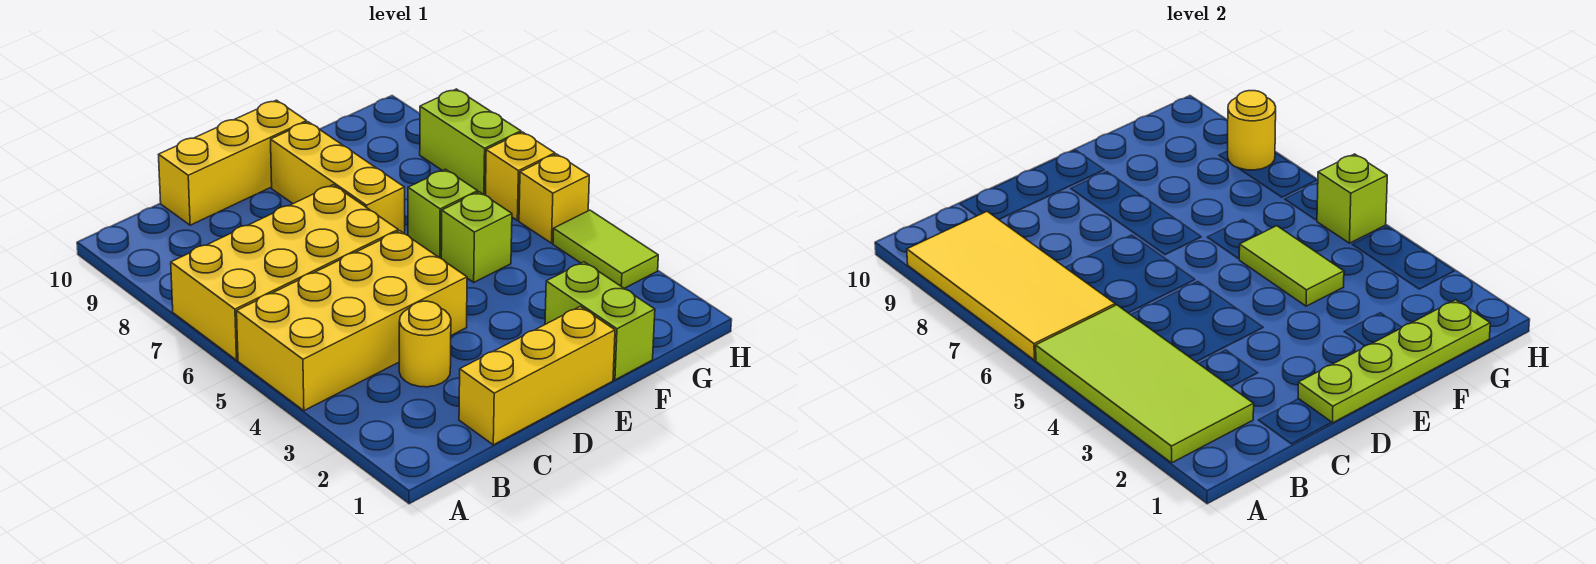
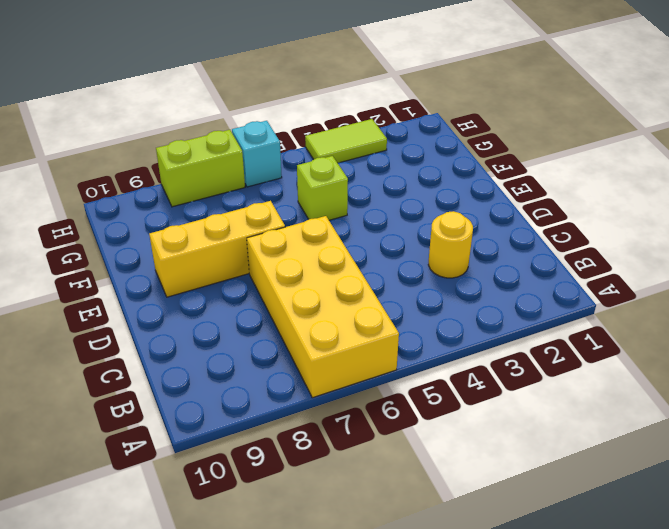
cyan 1x1 brick [232,121,282,187] -> yellow 1x1 brick [486,132,555,220]
none -> yellow 2x4 brick [237,231,467,411]
none -> yellow 1x3 brick [459,306,615,445]
none -> yellow 1x3 brick [159,100,307,225]

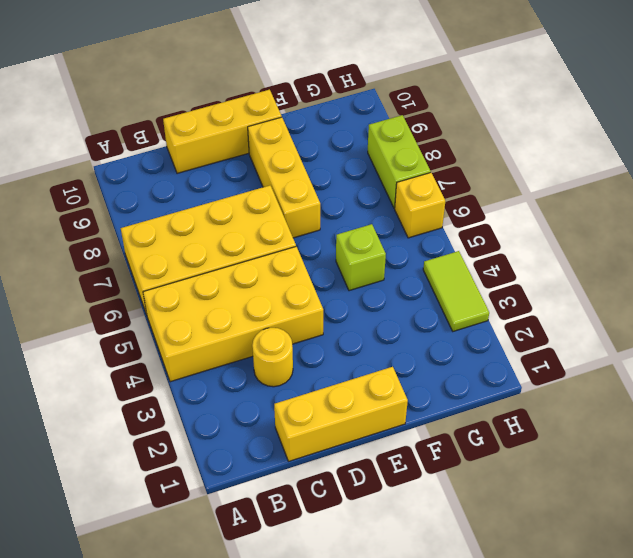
none -> lime 1x2 brick [545,262,655,380]
none -> lime 1x1 brick [408,169,478,258]
none -> yellow 1x1 brick [519,154,589,243]

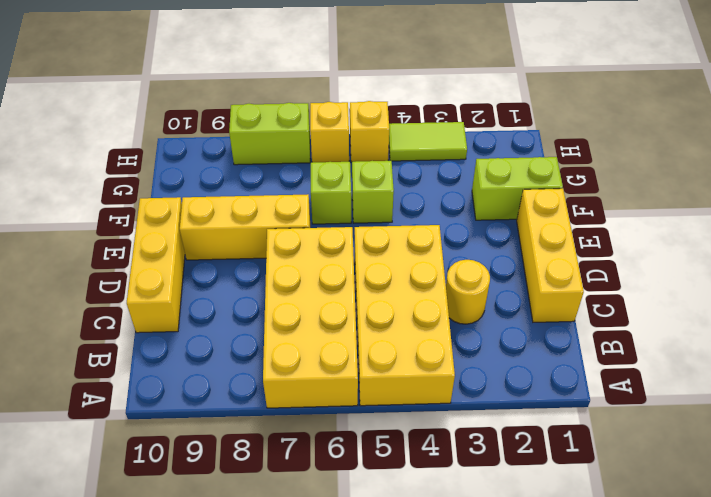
none -> lime 2x4 tile [1036,305,1254,463]
none -> yellow 2x4 tile [907,211,1115,360]
none -> lime 1x4 plate [1298,300,1490,423]

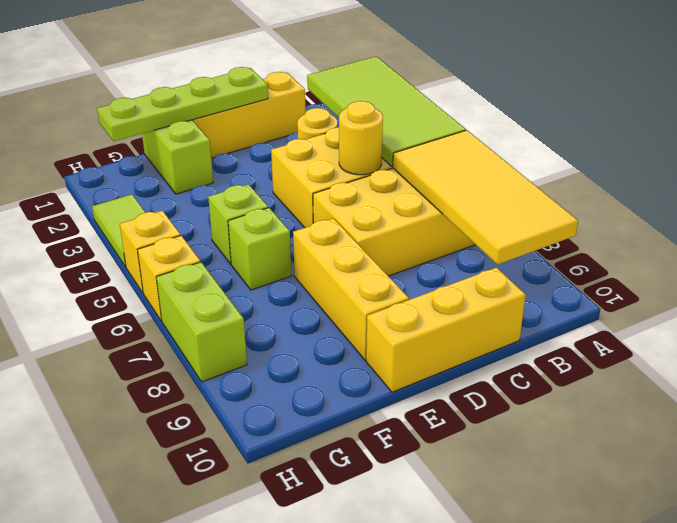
yellow 1x1 round brick [339,101,383,175] -> yellow 1x1 round brick moved to [1228,91,1276,170]
none -> lime 1x2 tile [1239,226,1344,306]
none -> lime 1x1 brick [1317,154,1387,243]

